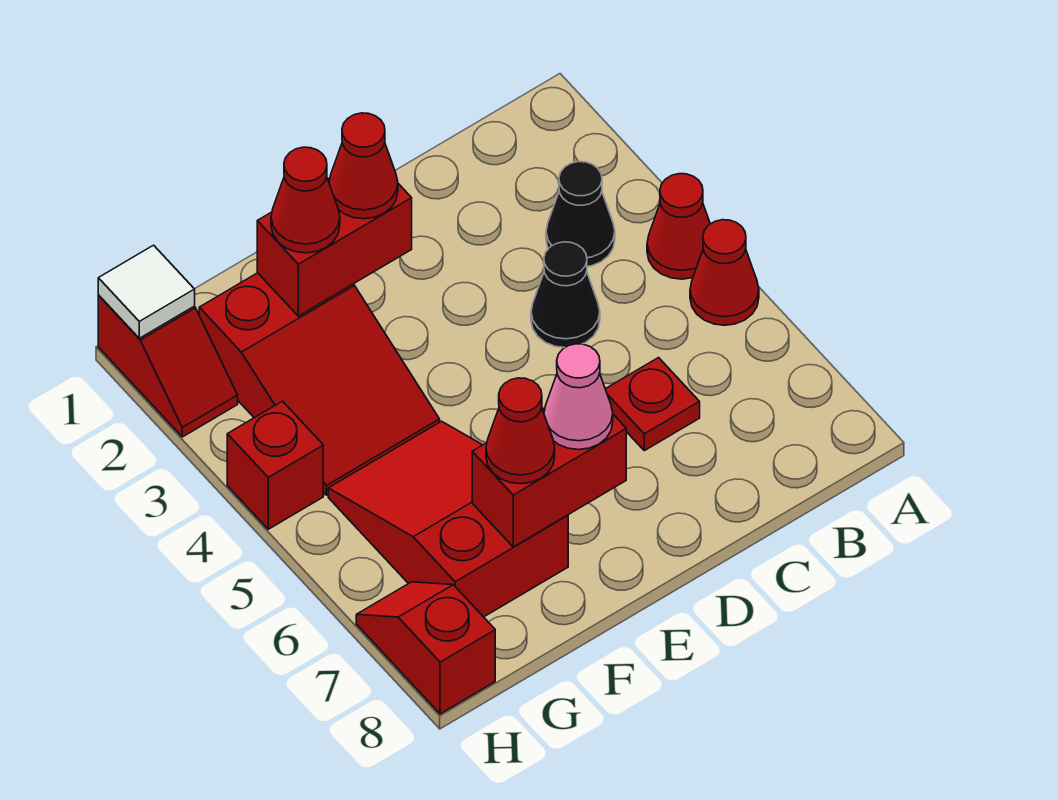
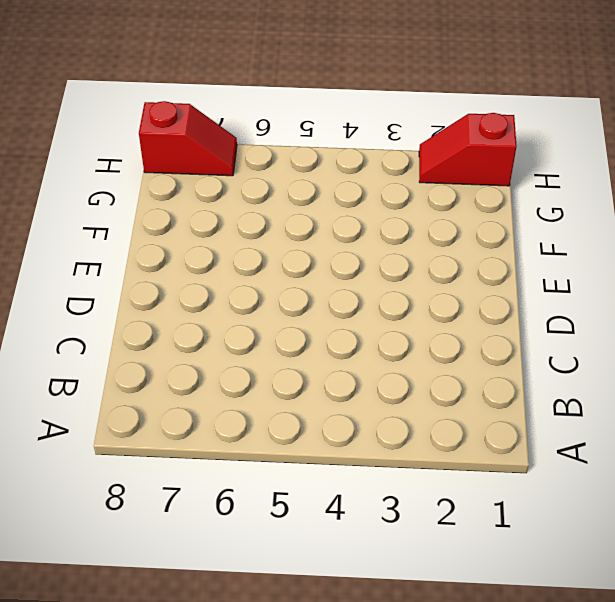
none -> red 1x1 cone [647,174,710,279]
none -> red 1x1 cone [690,220,759,325]
none -> black 1x1 cone [546,162,615,266]

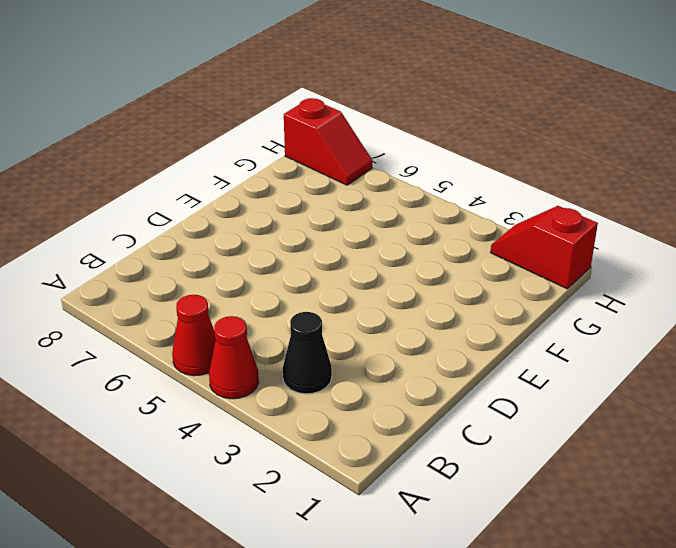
none -> black 1x1 cone [531,242,600,348]
none -> red 1x1 plate [605,358,700,451]
none -> red 2x3 slope [199,273,440,495]

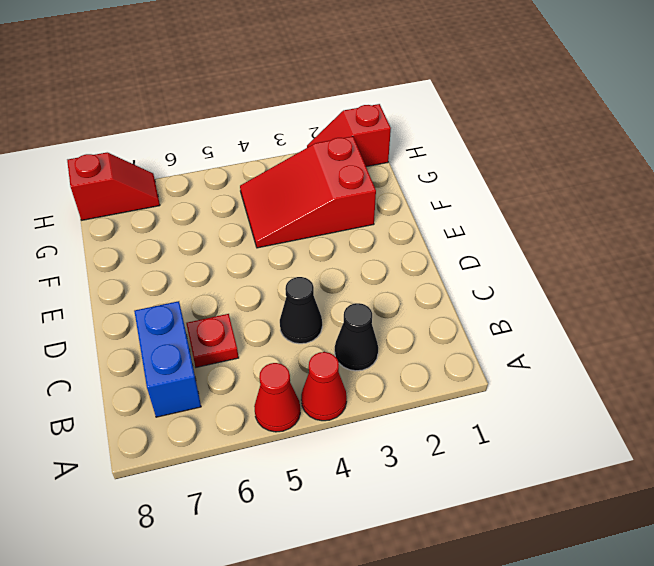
blue 1x2 brick [134,301,201,417] -> none
none -> red 2x3 slope [328,421,568,617]
none -> red 1x1 brick [227,401,323,529]
none -> red 1x2 brick [257,178,412,316]

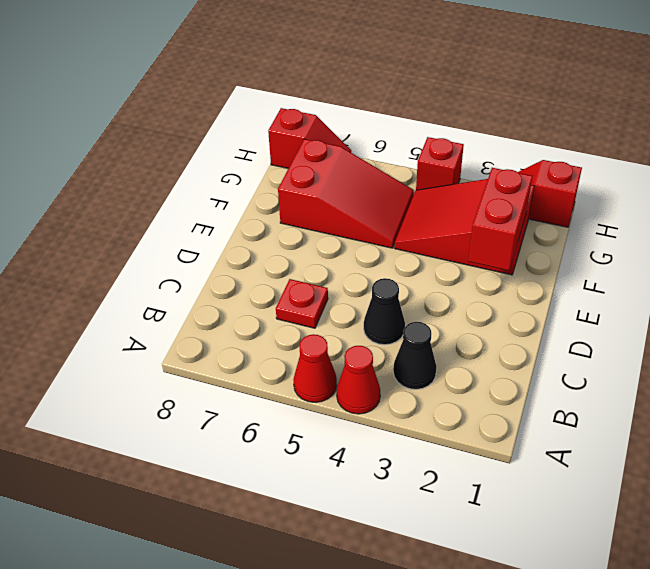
none -> red 1x2 brick [472,409,626,547]
none -> white 1x1 tile [98,245,195,338]
none -> red 1x1 cone [329,113,398,219]

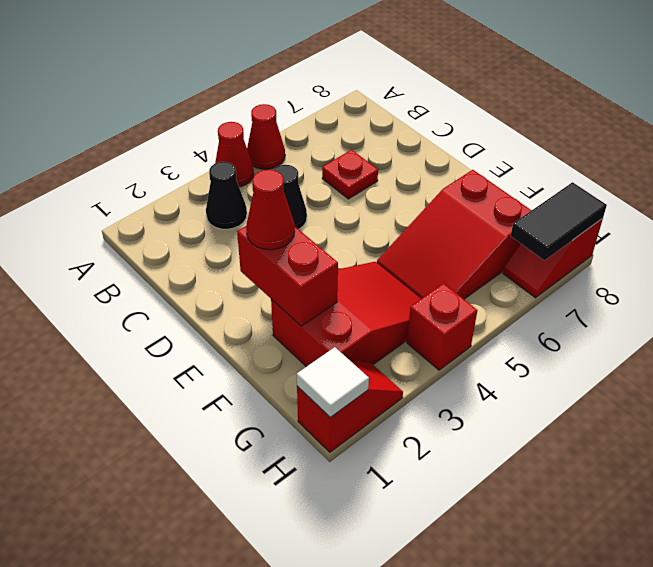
black 1x2 tile [511,182,607,260] -> none
none -> red 1x2 brick [472,409,626,547]
none -> pink 1x1 cone [544,344,613,450]
none -> red 1x1 cone [271,147,340,253]

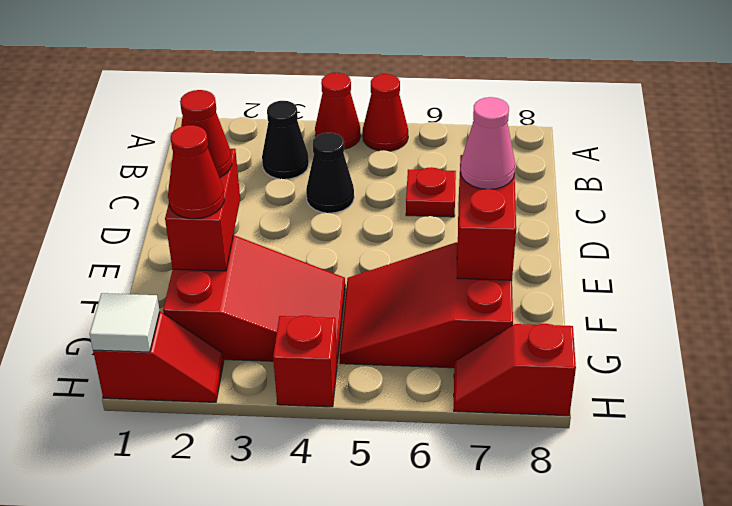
none -> red 1x1 cone [486,378,555,484]

